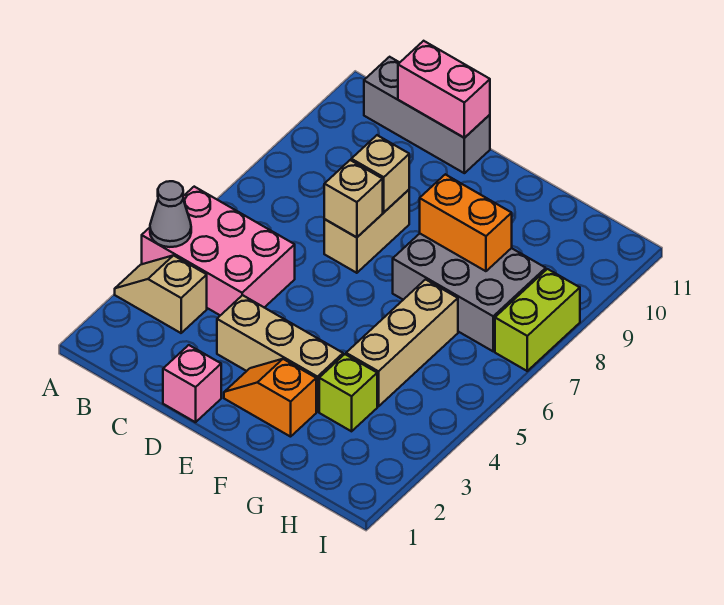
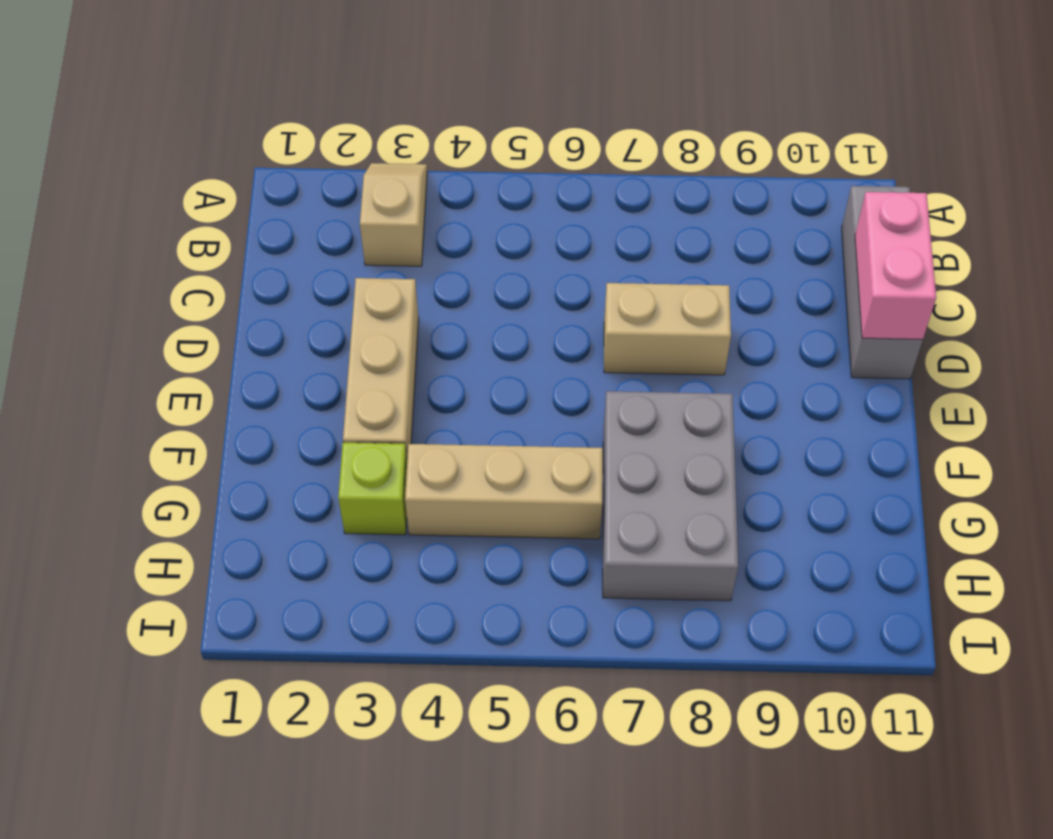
none -> pink 2x3 brick [142,187,295,315]
none -> pink 1x1 brick [163,345,221,422]
none -> orange 1x2 slope [224,359,316,437]

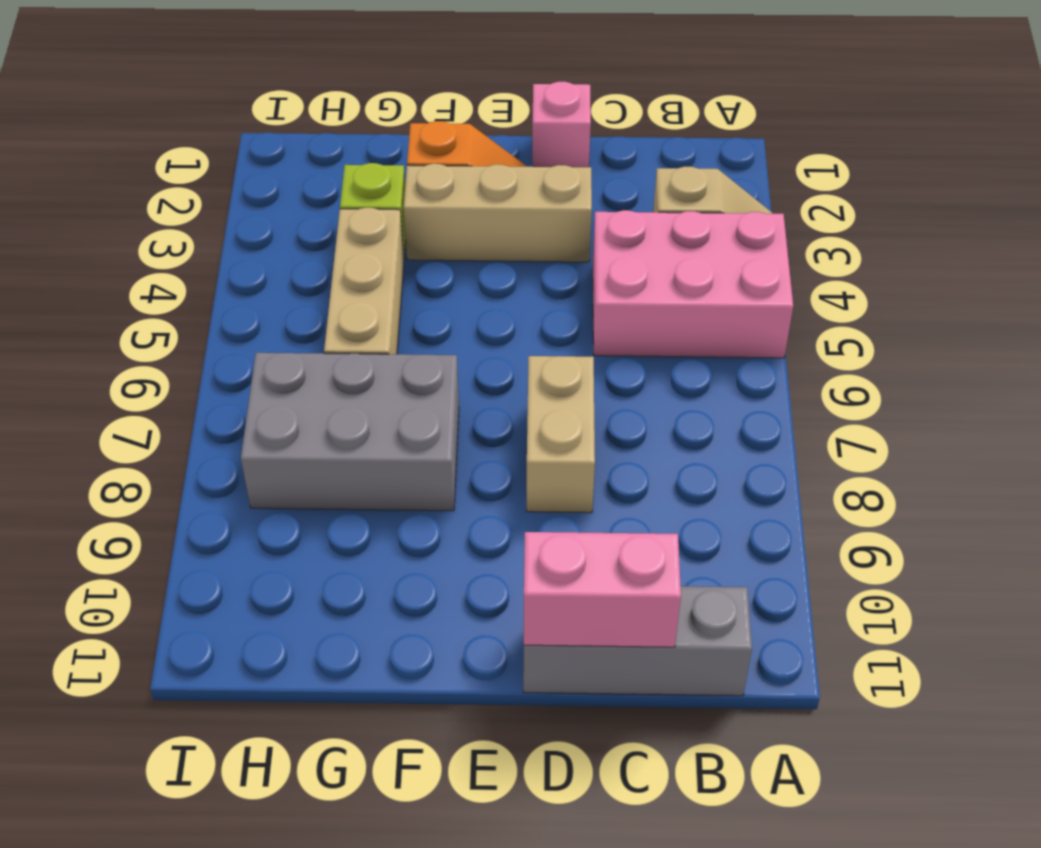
none -> lime 1x2 brick [495,269,580,371]
none -> grey 1x1 cone [150,181,191,247]
none -> tan 1x1 brick [324,160,383,237]

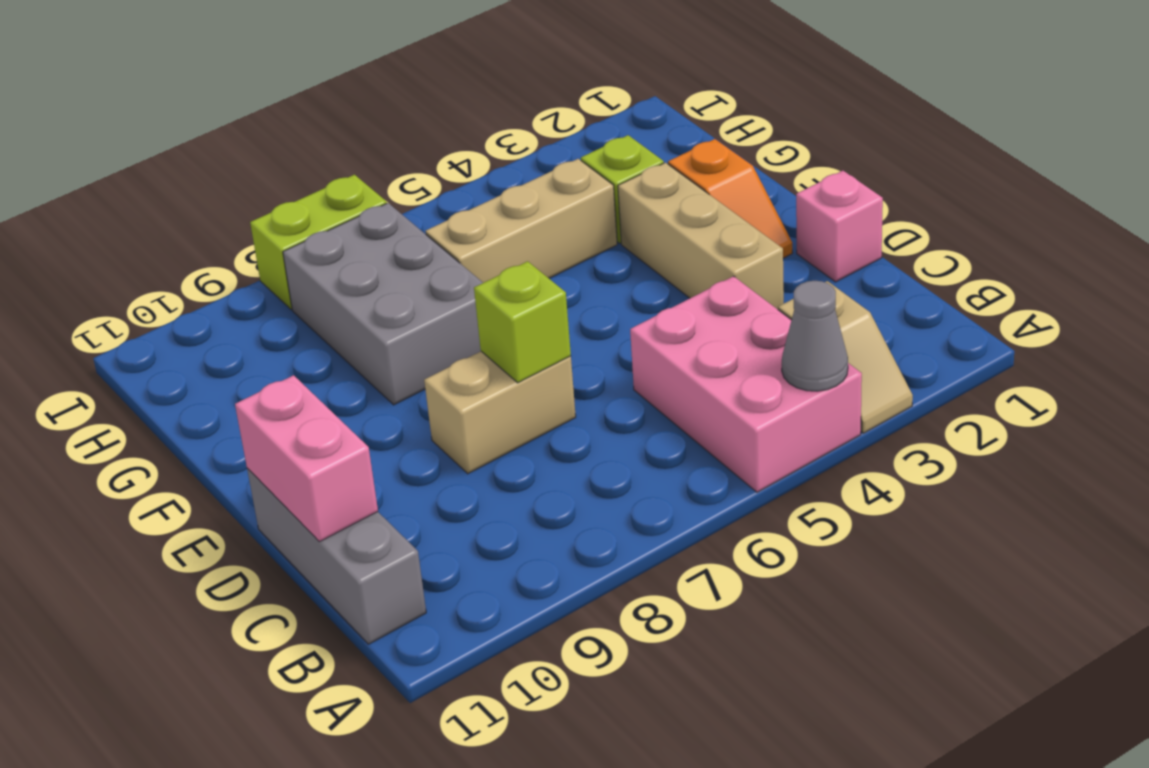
lime 1x1 brick [474,261,571,383] -> tan 1x1 brick [324,160,383,237]
none -> tan 1x1 brick [351,135,409,212]
none -> orange 1x2 brick [420,174,512,271]

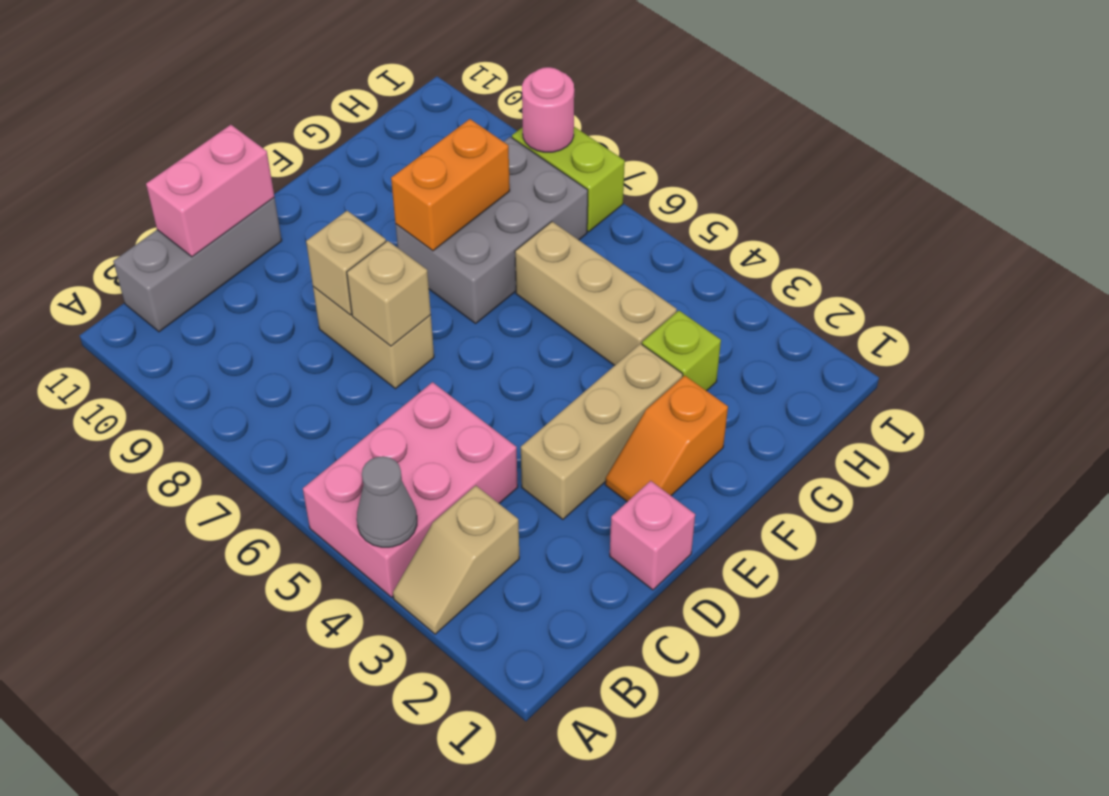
pink 1x1 round brick [522,67,574,152] -> none

